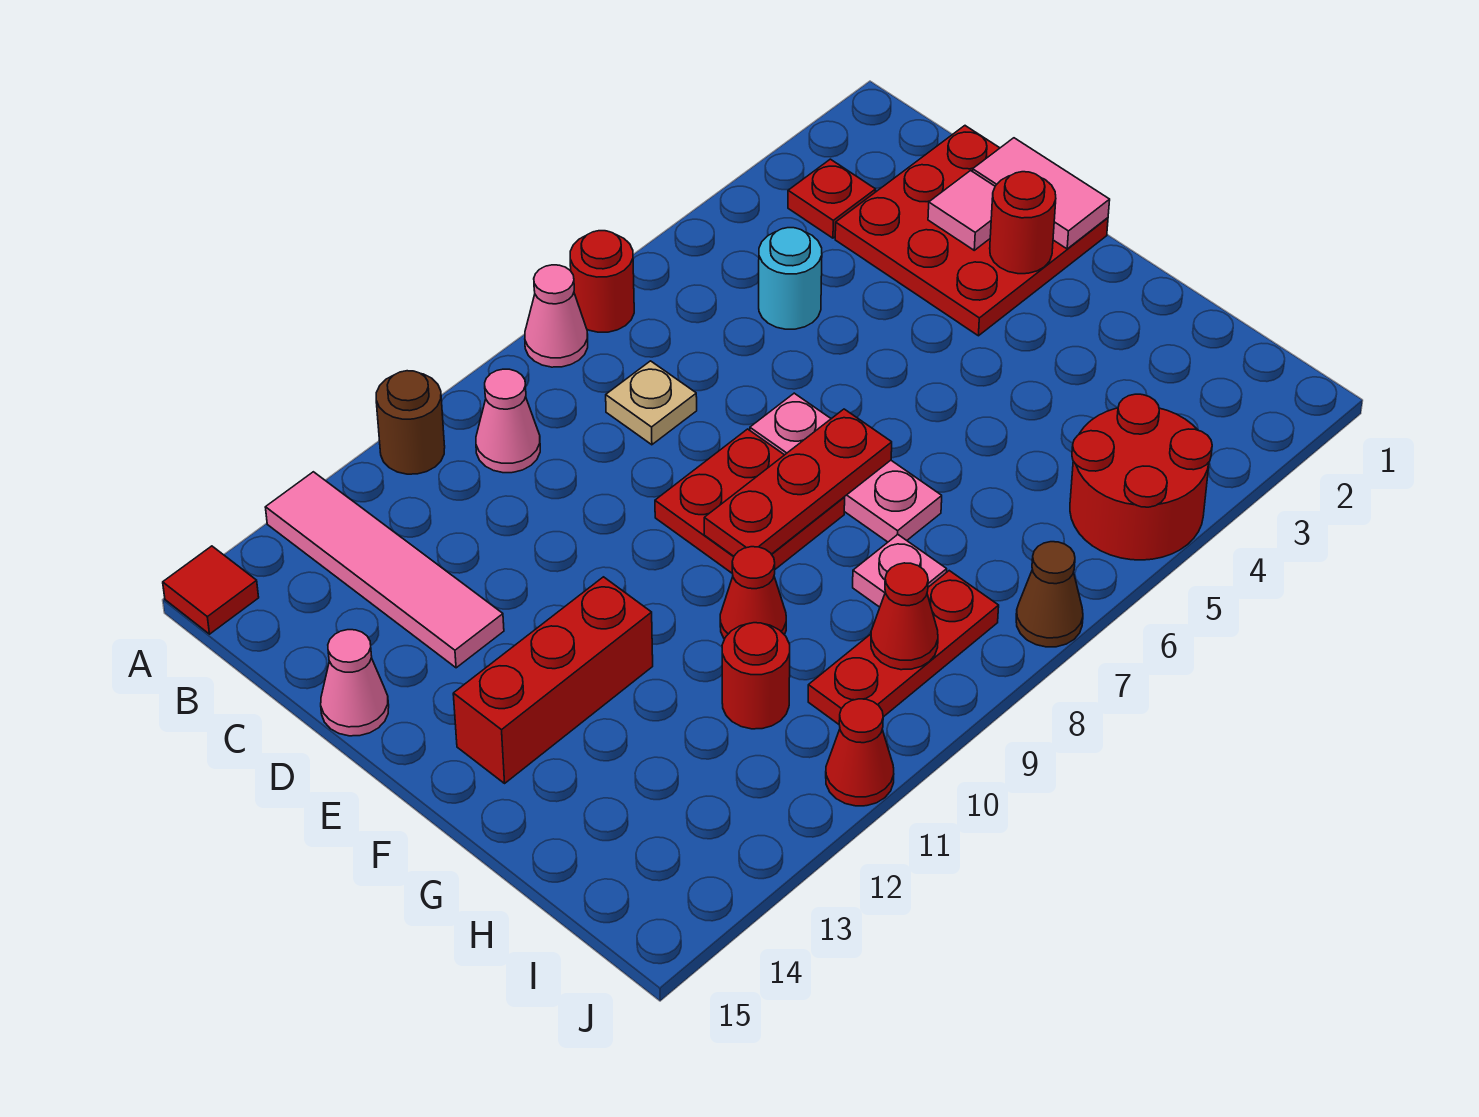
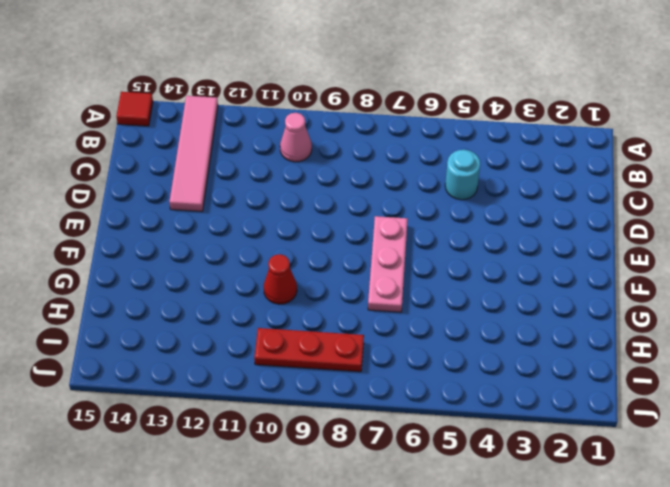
none -> red 1x1 round brick [570,231,634,332]
none -> pink 1x1 cone [525,265,588,367]
none -> brown 1x1 round brick [376,371,445,474]

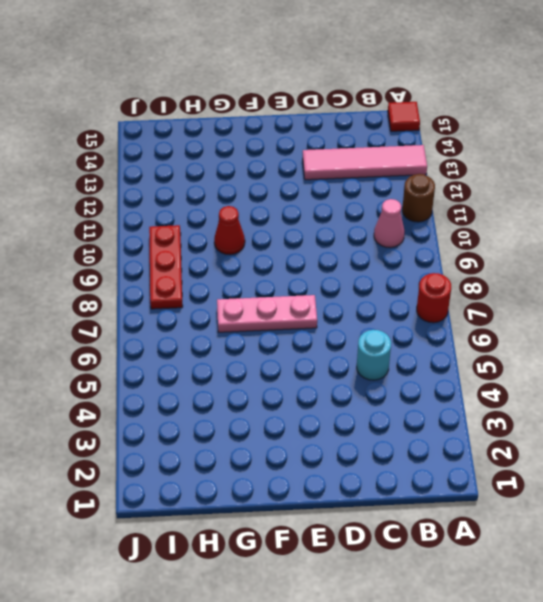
none -> pink 1x1 cone [525,265,588,367]
none -> red 1x1 plate [788,159,876,238]
none -> red 3x3 plate [835,126,1108,336]

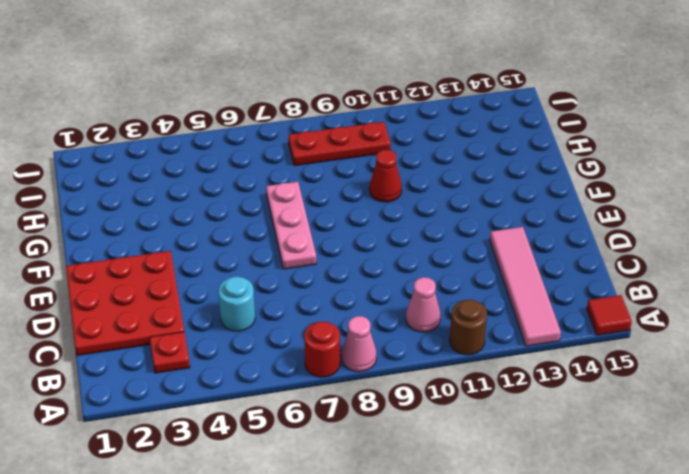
none -> tan 1x1 plate [606,361,697,445]
none -> pink 1x1 cone [321,630,389,736]
none -> red 2x2 plate [655,429,845,574]

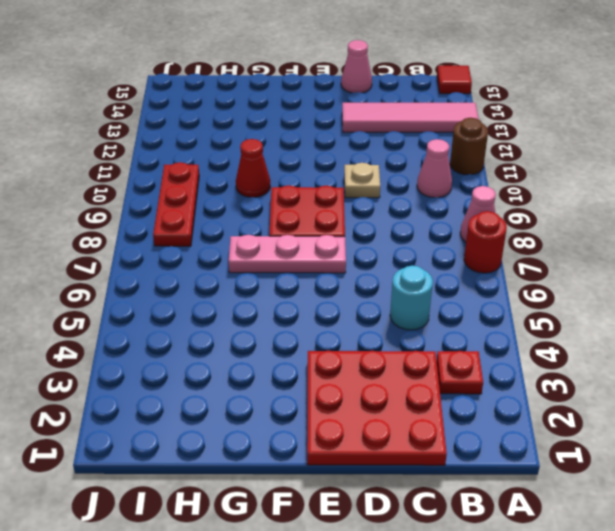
tan 1x1 plate [344,163,380,198] -> tan 1x1 plate moved to [606,361,697,445]
none -> red 1x3 brick [453,577,653,783]
none -> pink 1x1 plate [853,535,947,607]
none -> red 1x1 round brick [722,623,790,729]

